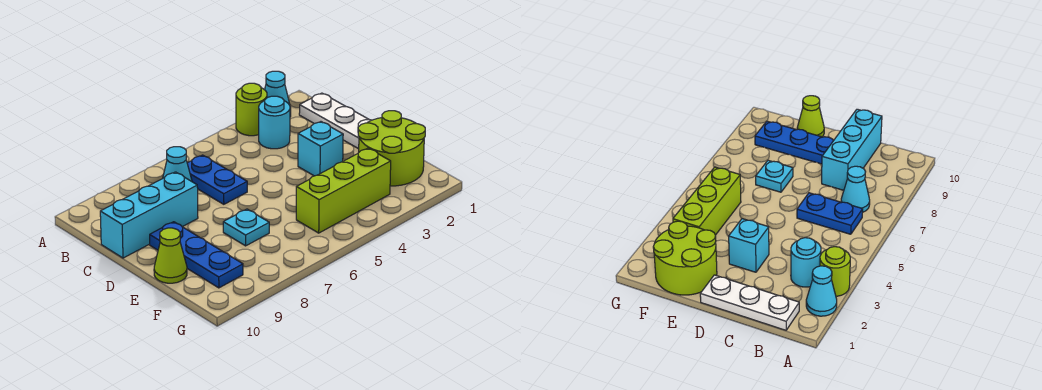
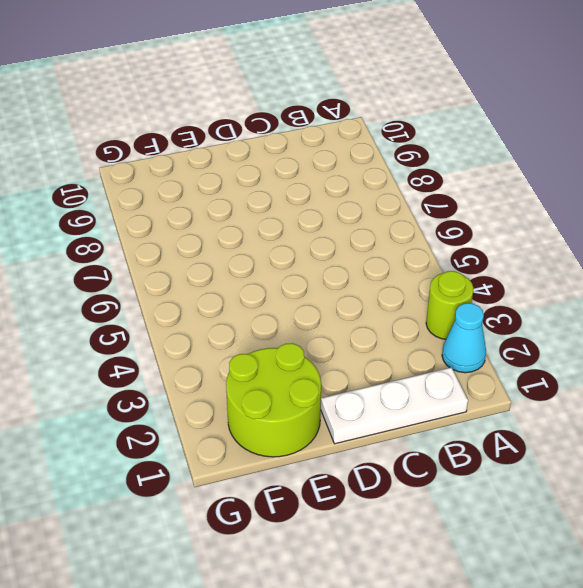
none -> cyan 1x1 round brick [259,96,290,149]
none -> blue 1x2 plate [187,155,247,204]
none -> cyan 1x1 cone [163,147,192,181]

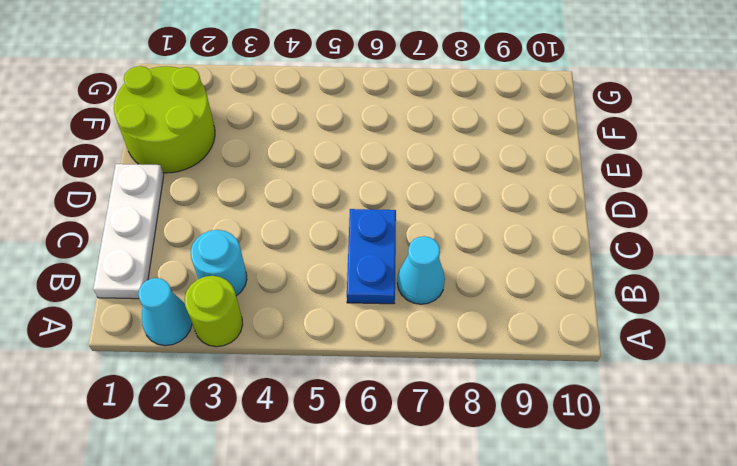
none -> cyan 1x3 brick [100,172,198,258]
none -> cyan 1x1 brick [298,122,343,176]
none -> blue 1x3 plate [150,222,243,288]

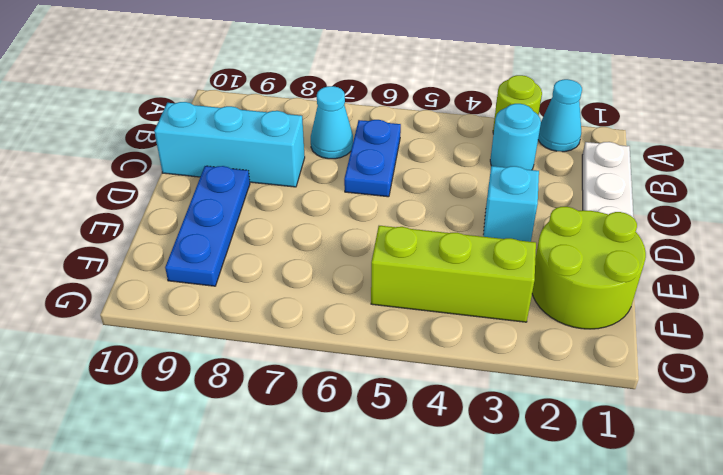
none -> cyan 1x1 plate [223,209,269,246]
none -> lime 1x1 cone [154,228,187,283]

